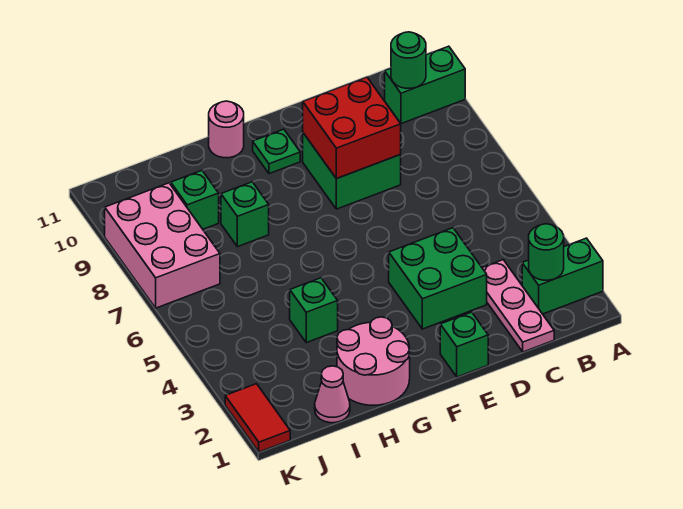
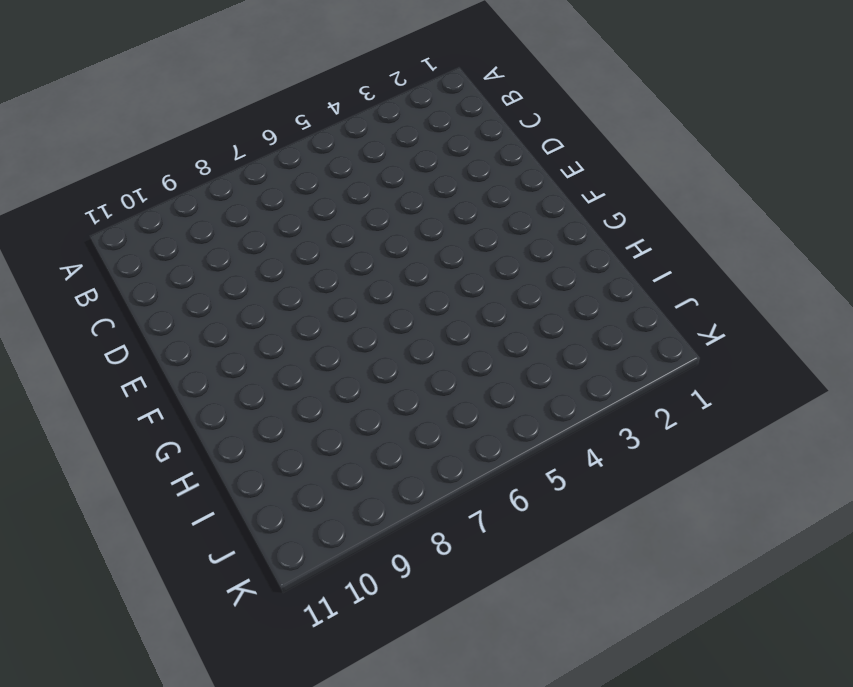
none -> green 1x2 brick [522,238,603,314]
none -> green 1x2 brick [385,46,465,124]
none -> pink 1x3 plate [482,260,554,352]

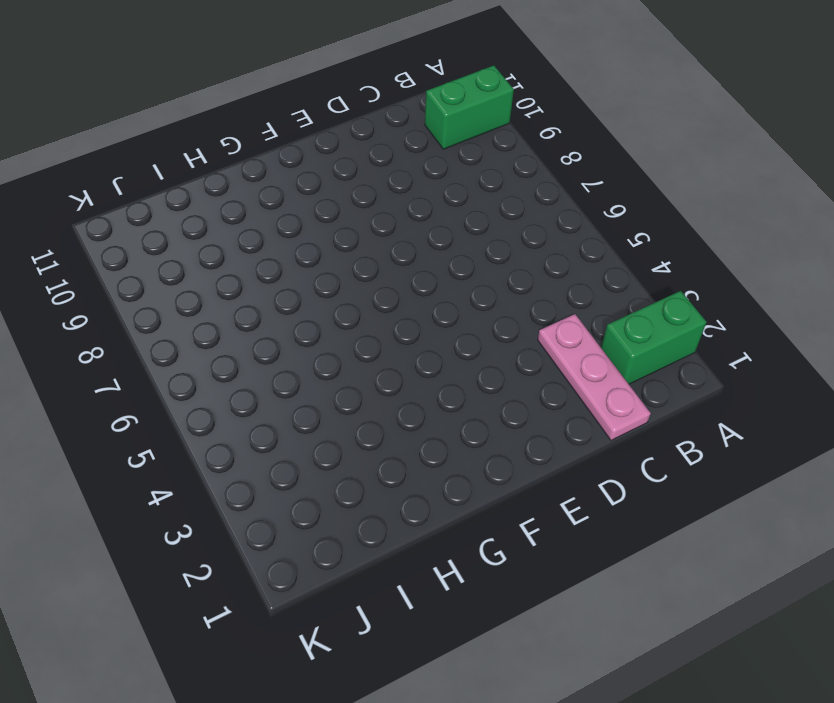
none -> green 2x2 brick [389,228,487,329]
none -> green 2x2 brick [303,133,401,209]
none -> green 1x1 brick [440,312,488,377]

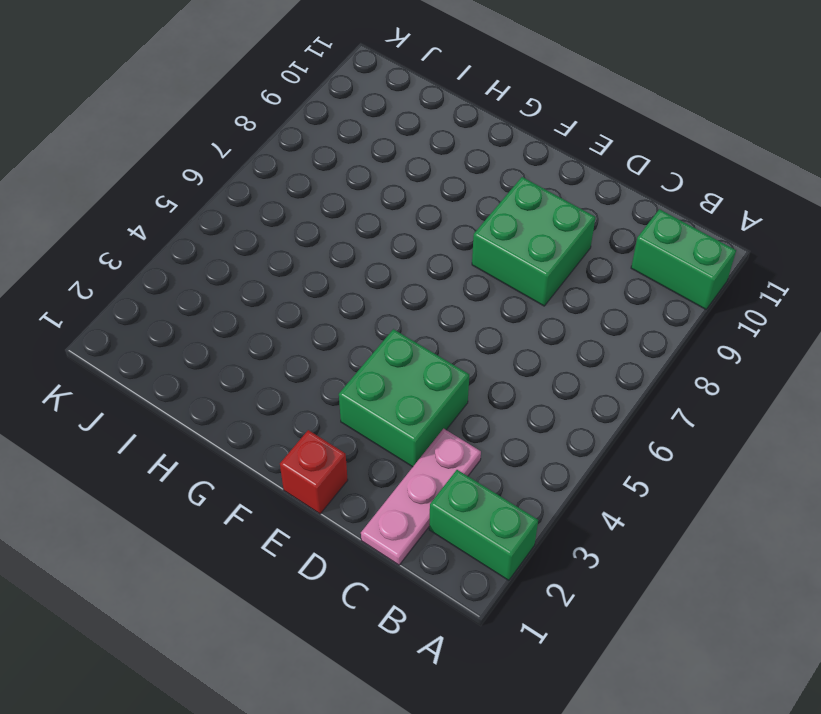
red 1x1 brick [280,430,348,514] -> green 1x1 brick [440,312,488,377]
none -> green 1x1 plate [253,129,300,174]
none -> pink 2x2 round brick [337,317,410,405]
none -> pink 1x1 round brick [209,101,244,158]

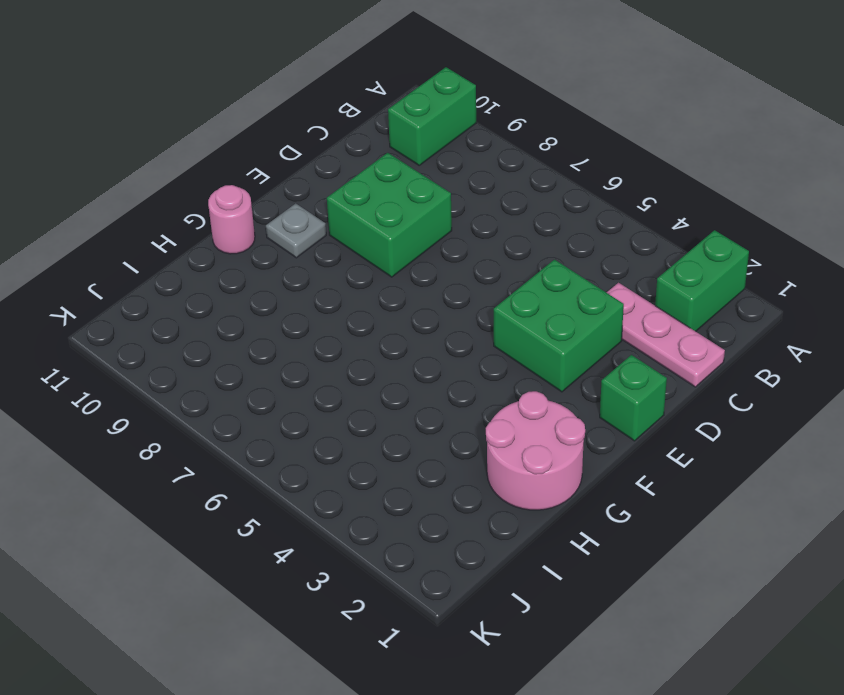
grey 1x1 plate [266,203,326,258] -> green 1x1 plate [253,129,300,174]
none -> green 1x1 brick [290,278,338,343]
none -> green 1x1 brick [221,182,269,247]
none -> pink 1x1 cone [315,366,350,423]

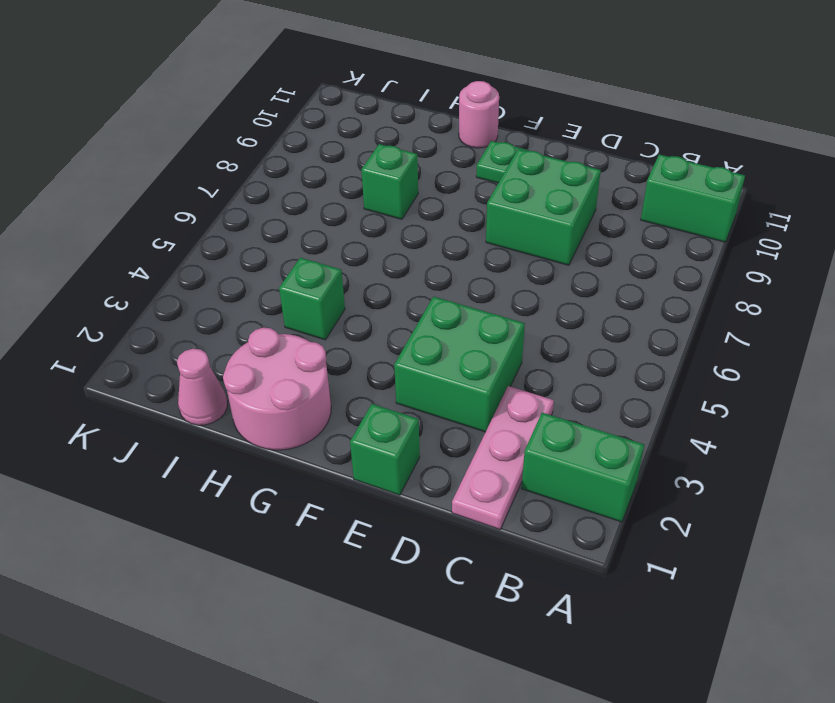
none -> green 1x1 brick [171,171,219,229]
none -> pink 2x3 brick [105,183,220,308]
none -> red 1x2 tile [225,384,290,452]

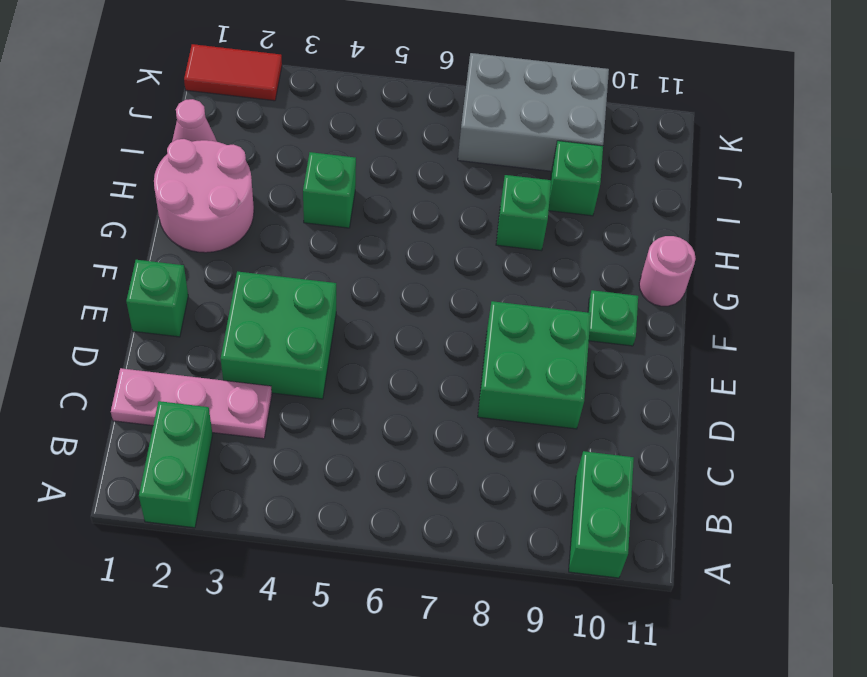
grey 2x3 brick [458,53,609,171] -> pink 2x3 brick [105,183,220,308]
none -> green 1x1 round brick [529,224,564,280]
none -> green 1x1 round brick [391,32,426,88]
none -> red 2x2 brick [303,77,401,179]

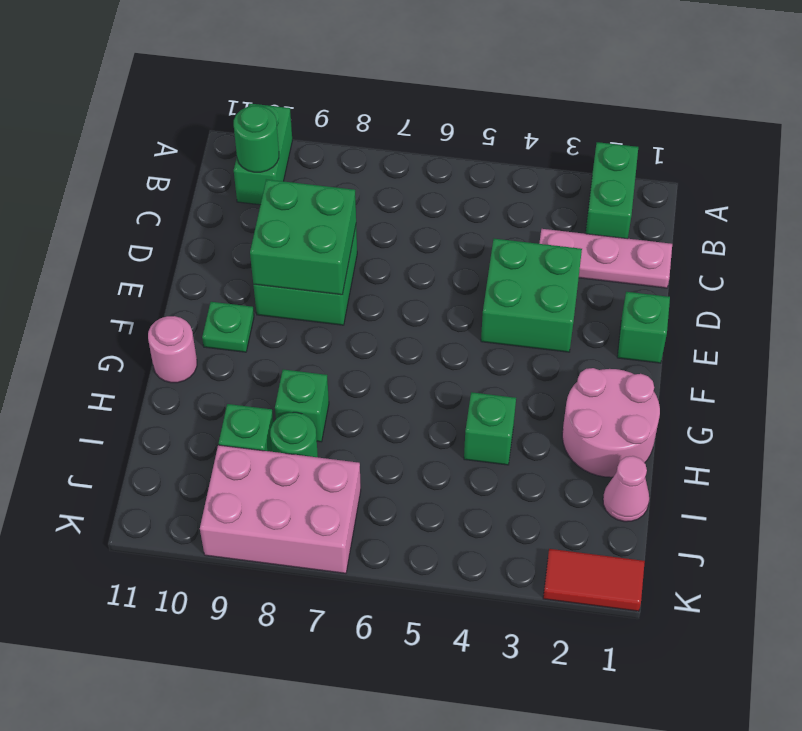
green 2x2 brick [250,180,356,295] -> red 2x2 brick [303,77,401,179]
green 1x1 round brick [270,412,318,457] -> green 1x1 round brick moved to [529,224,564,280]

